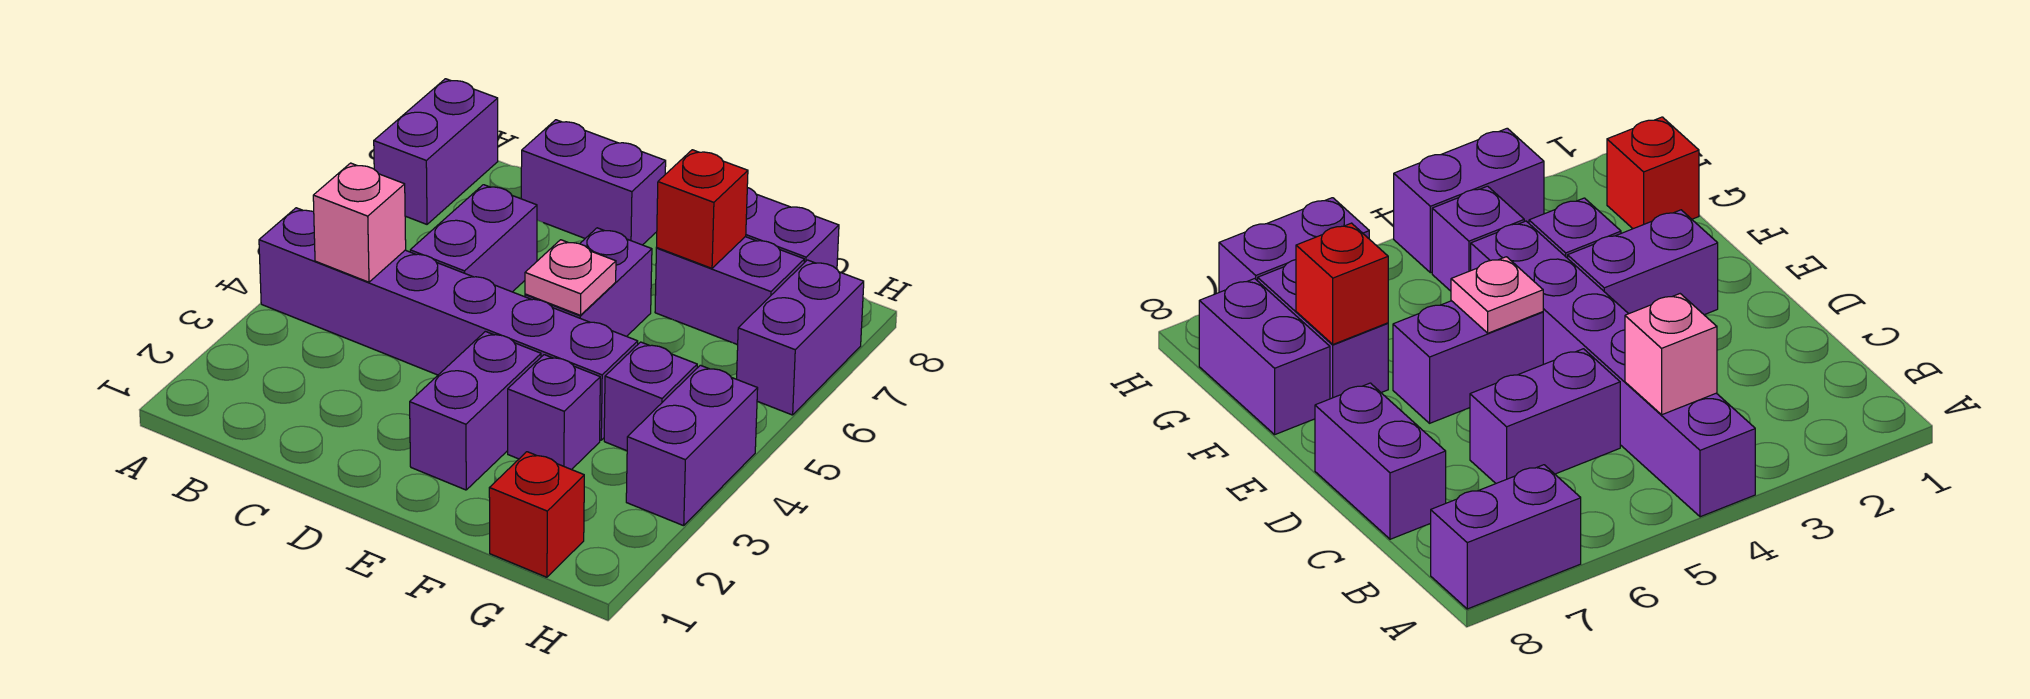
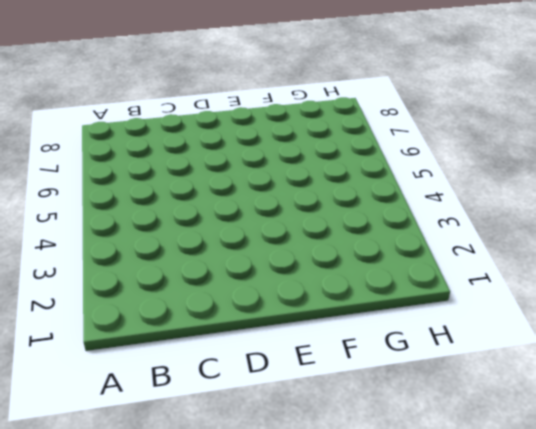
none -> purple 1x6 brick [259,208,638,440]
none -> purple 1x2 brick [374,79,498,224]
none -> purple 1x2 brick [410,185,537,292]

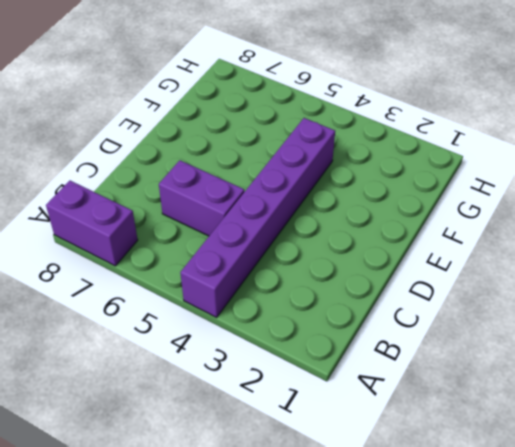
none -> purple 1x2 brick [521,120,666,245]
none -> purple 1x2 brick [410,331,541,490]
none -> purple 1x2 brick [525,228,652,336]

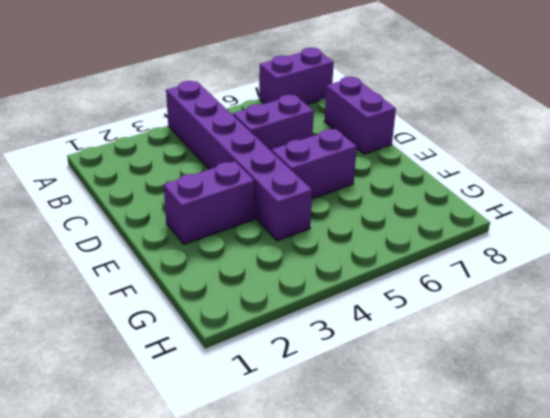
none -> purple 1x1 brick [508,355,600,470]
none -> purple 1x2 brick [655,237,804,345]
none -> purple 1x2 brick [745,188,839,269]

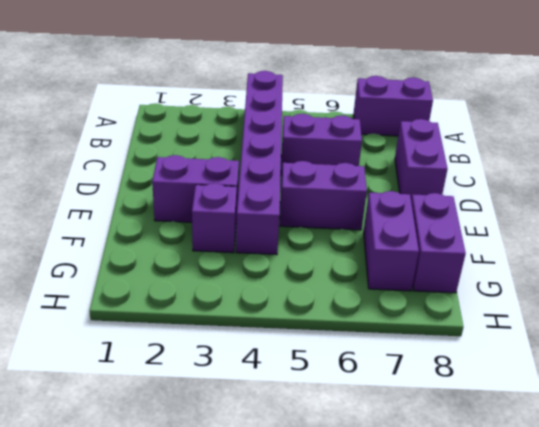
none -> red 1x1 brick [489,452,584,577]
none -> purple 1x1 brick [604,342,697,451]
none -> purple 1x2 brick [626,365,758,526]

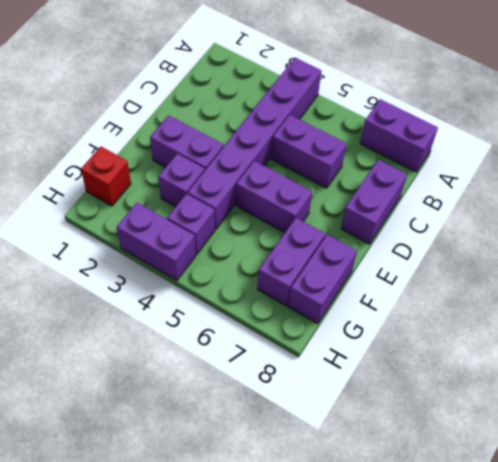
none -> purple 1x2 brick [737,260,864,415]
none -> pink 1x1 brick [313,163,406,282]
none -> pink 1x1 plate [525,240,616,315]

